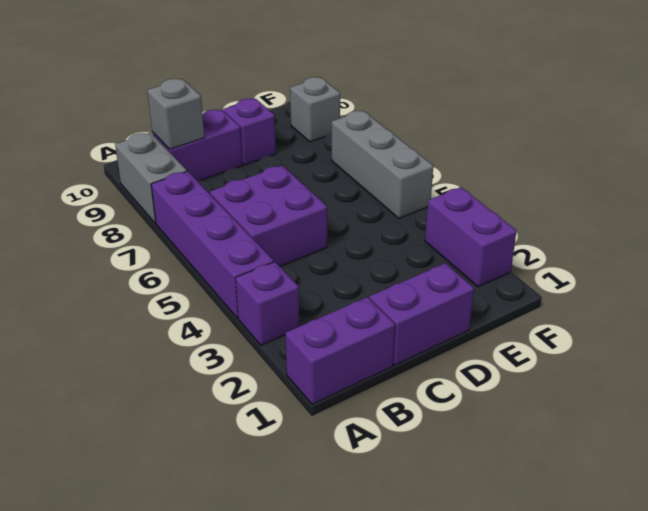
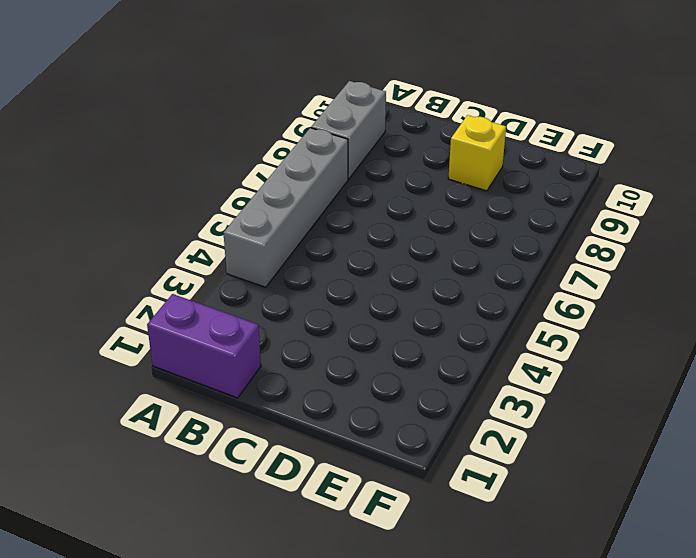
grey 1x4 brick [223,128,348,287] -> purple 1x4 brick [151,171,274,318]
yellow 1x1 brick [448,115,506,191] -> purple 1x1 brick [223,99,276,165]
none -> purple 1x1 brick [236,262,299,345]
none -> purple 2x2 brick [210,165,327,266]
none -> purple 1x2 brick [152,110,242,181]

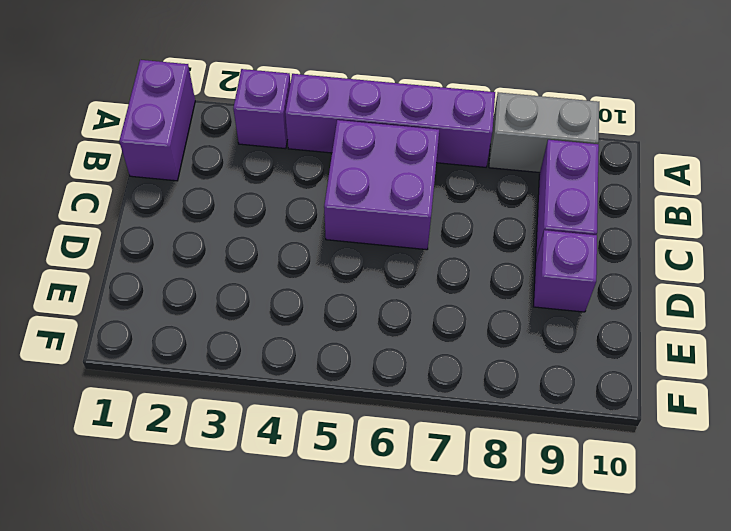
none -> purple 1x2 brick [369,263,474,365]
none -> purple 1x2 brick [425,187,516,287]
none -> grey 1x3 brick [331,111,433,218]

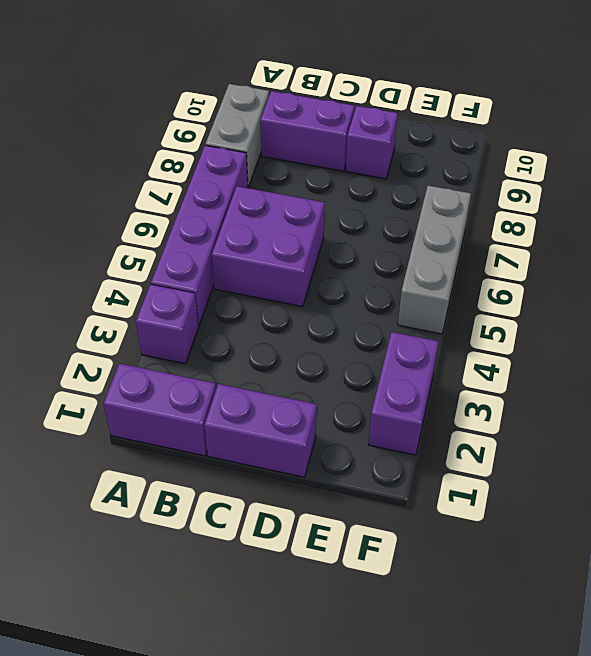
none -> grey 1x1 brick [290,77,340,142]
none -> grey 1x1 brick [147,79,204,149]

